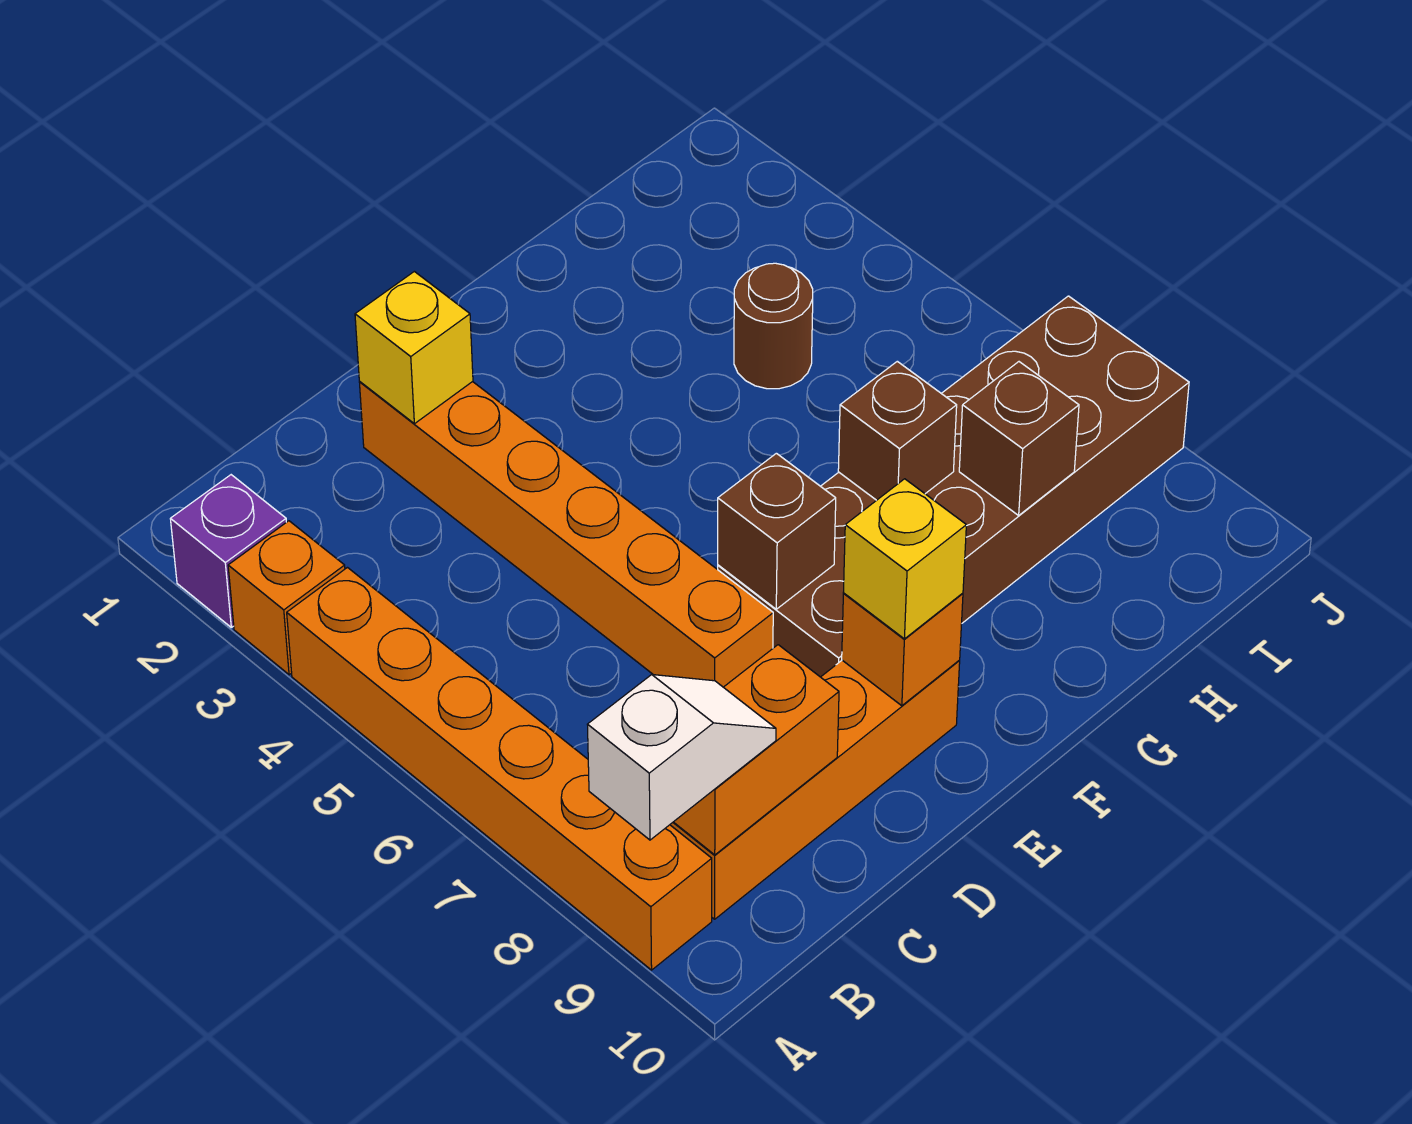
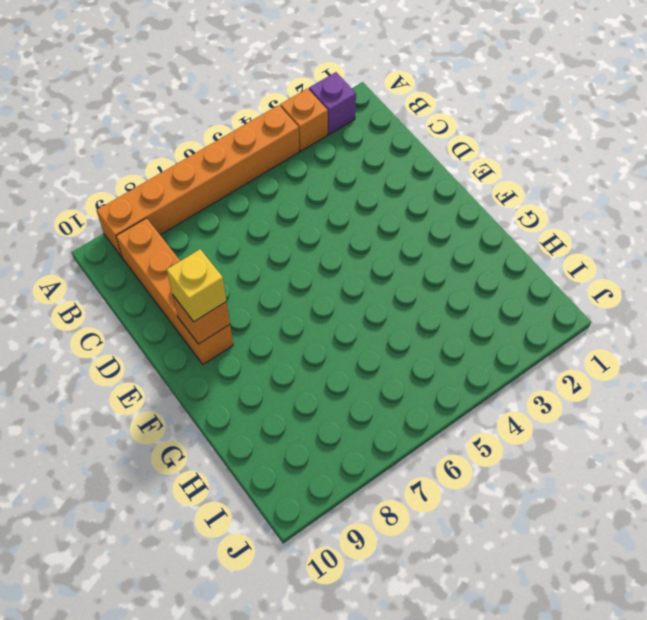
none -> orange 1x6 brick [359,382,773,687]
none -> brown 2x6 brick [718,296,1189,677]
none -> brown 1x1 round brick [734,263,813,389]

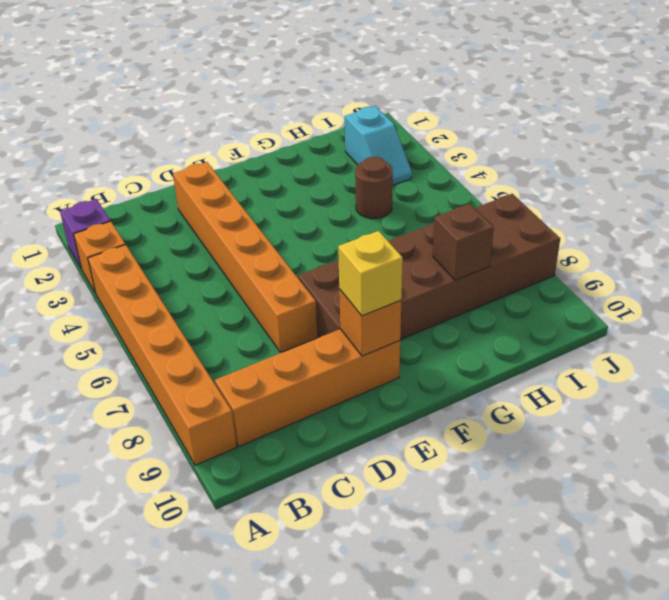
cyan 1x2 slope [345,106,412,185] -> none
none -> orange 1x2 brick [674,645,839,855]
none -> yellow 1x1 brick [355,271,473,424]
none -> brown 1x1 brick [718,453,836,609]

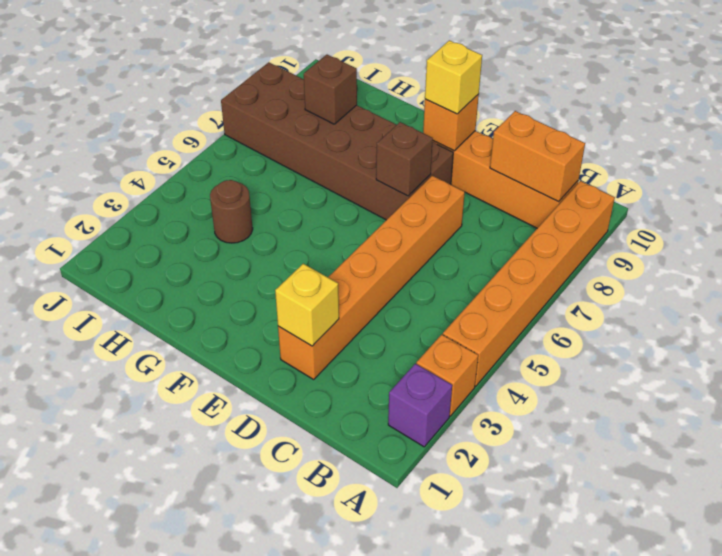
none -> brown 1x1 brick [838,361,957,500]
none -> white 1x2 slope [587,675,776,840]

